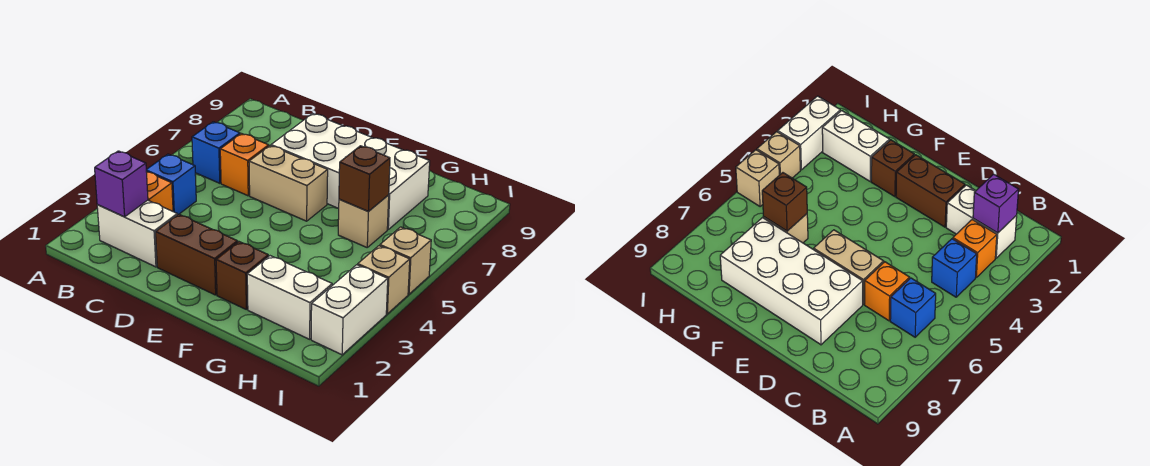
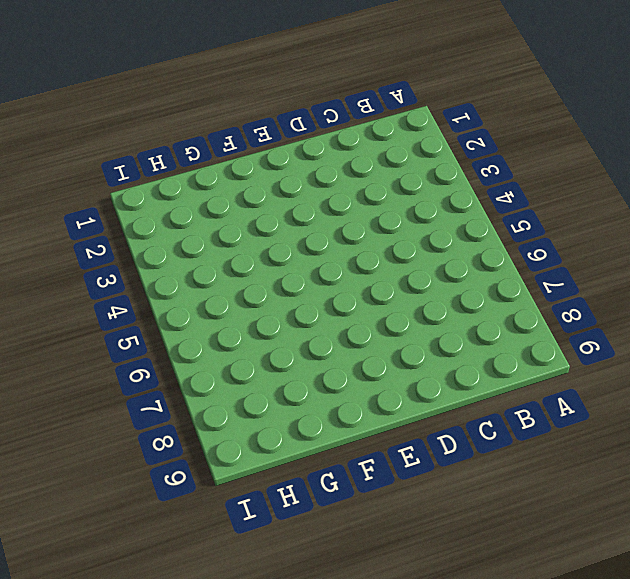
none -> white 1x2 brick [97,200,177,267]
none -> orange 1x1 brick [147,172,173,211]
none -> blue 1x1 brick [146,154,196,215]

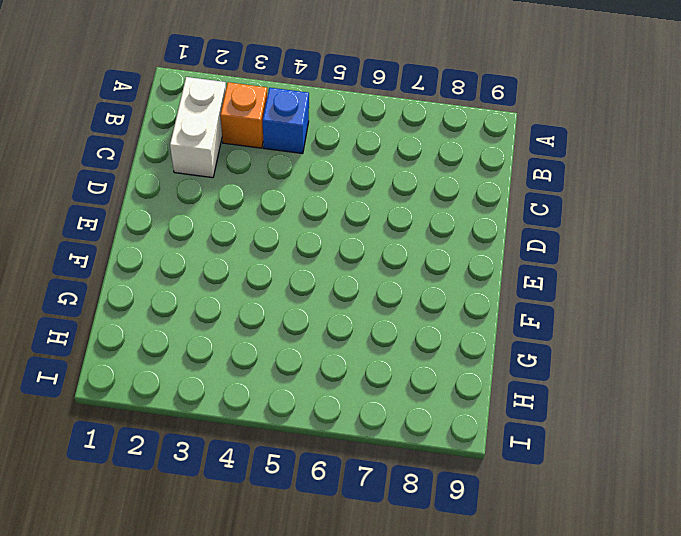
none -> blue 1x1 brick [192,122,240,183]
none -> orange 1x1 brick [220,134,269,196]
none -> brown 1x2 brick [156,214,238,295]

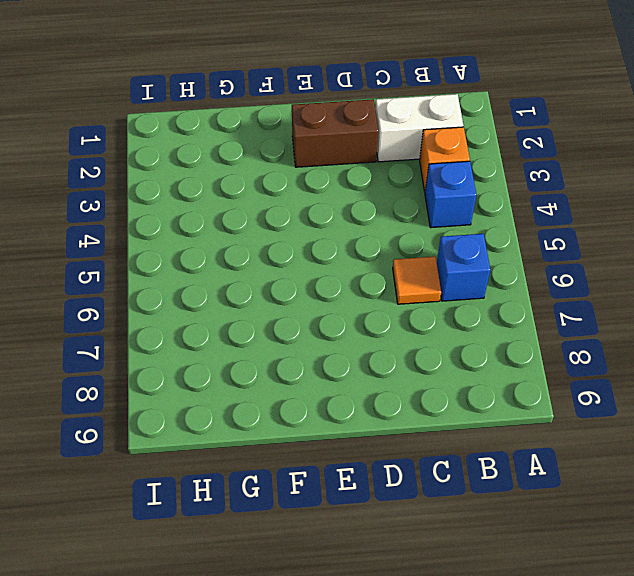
orange 1x1 tile [393,257,441,304] -> orange 1x1 brick [220,134,269,196]
none -> tan 1x2 brick [249,146,328,221]
none -> white 2x4 brick [271,114,430,230]
none -> brown 1x1 brick [216,242,268,309]

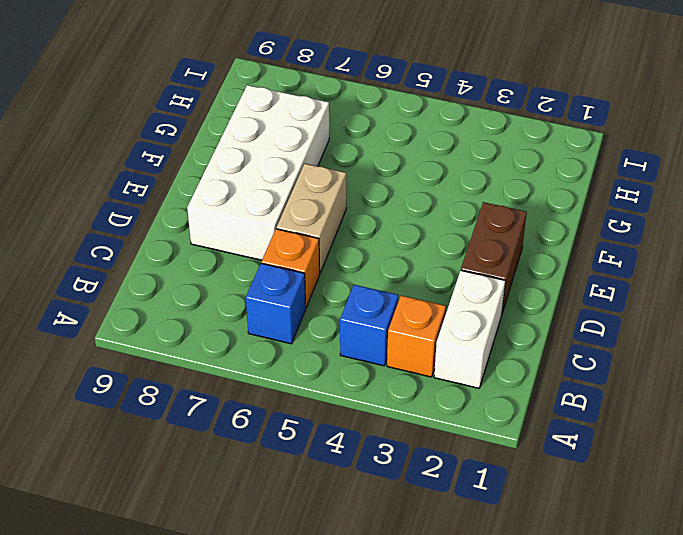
none -> brown 1x1 brick [216,242,268,309]
none -> white 1x2 brick [247,256,332,339]
none -> tan 1x1 brick [338,195,389,247]

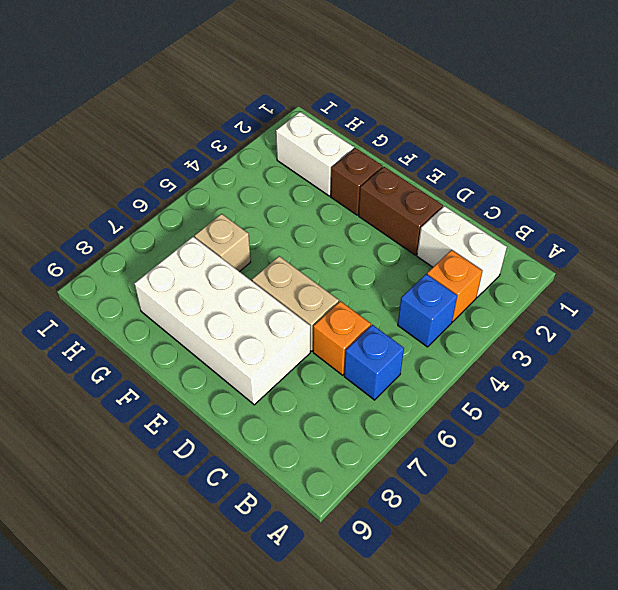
none -> white 1x2 brick [311,265,388,355]
none -> tan 1x1 brick [358,246,410,314]
none -> tan 1x1 brick [380,227,431,294]

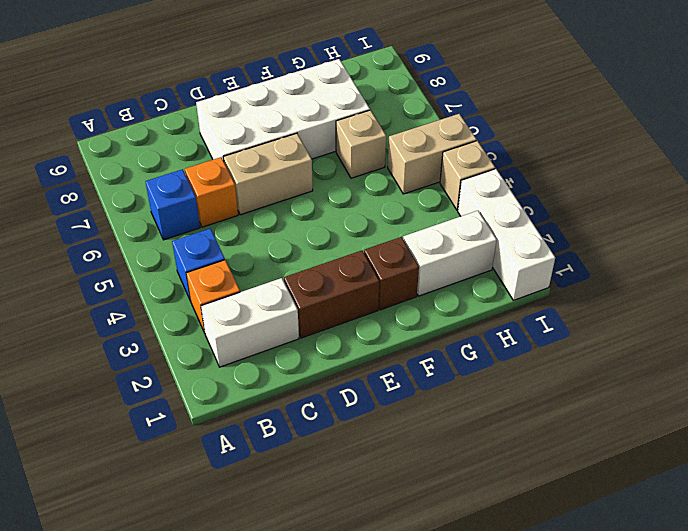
tan 1x2 brick [388,114,477,194] -> tan 1x1 brick [380,227,431,294]
white 1x3 brick [458,169,555,300] -> white 1x2 brick [311,265,388,355]
none -> purple 1x1 brick [95,151,148,217]
none -> brown 1x1 brick [339,146,390,211]

